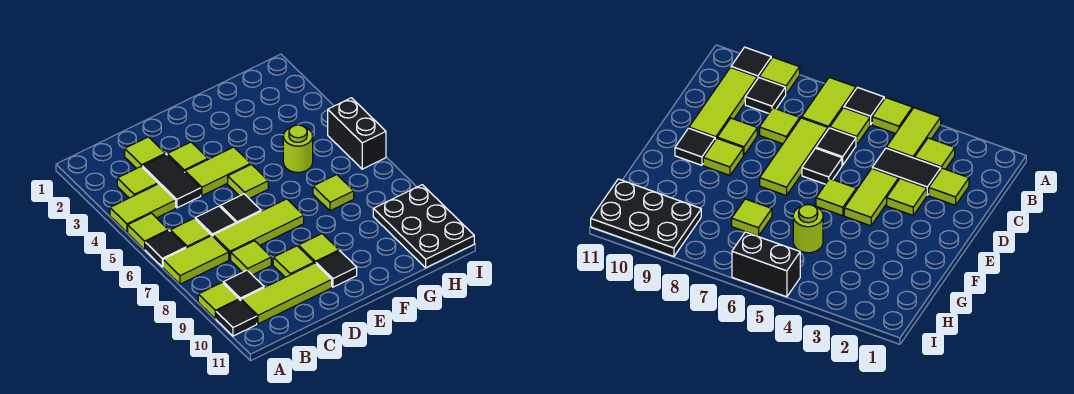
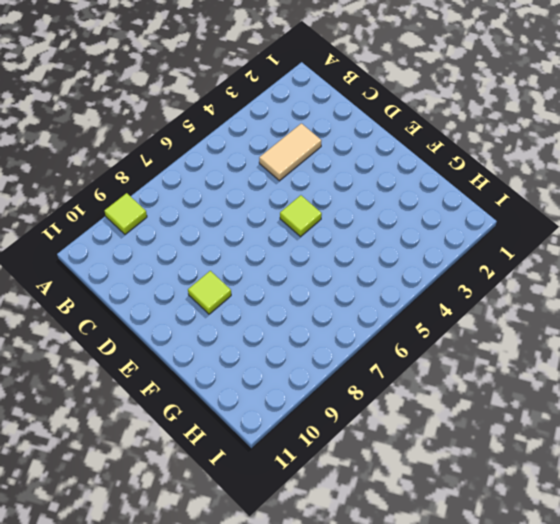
tan 1x2 tile [259,123,321,181] -> black 1x2 tile [142,154,201,208]
none -> lime 1x2 tile [110,184,176,232]
none -> lime 1x1 tile [128,213,168,249]
none -> black 1x1 tile [145,231,186,267]

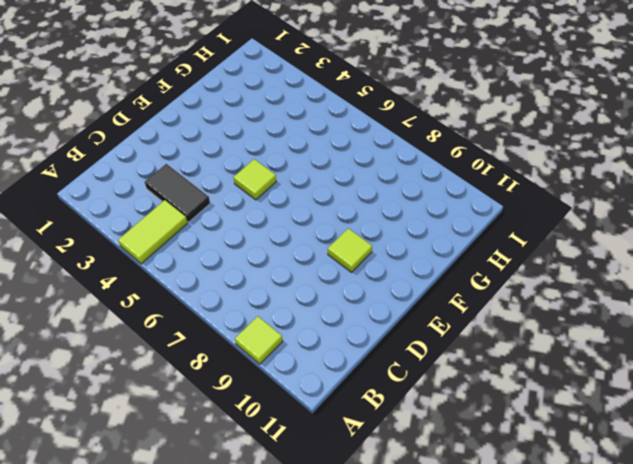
none -> lime 1x1 tile [128,213,168,249]
none -> black 1x1 tile [145,231,186,267]
none -> lime 1x2 tile [163,236,229,284]

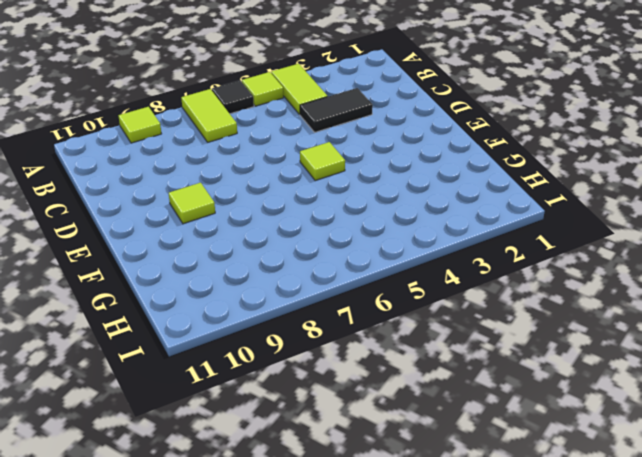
none -> black 1x1 tile [216,300,257,336]
none -> lime 1x1 tile [117,167,158,198]
none -> lime 1x1 tile [170,219,211,248]

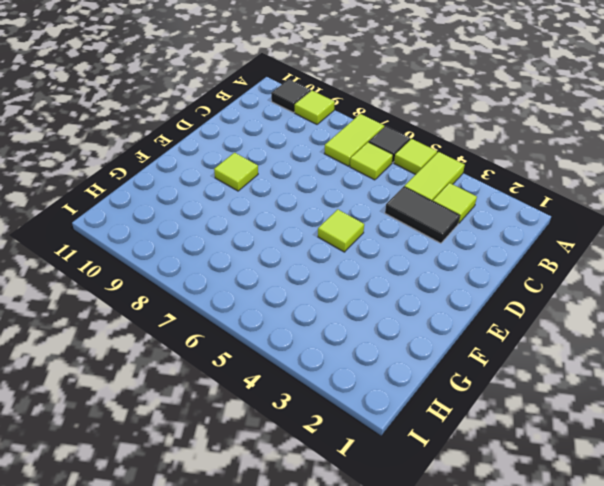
none -> black 1x1 tile [223,270,264,300]
none -> lime 1x3 tile [241,263,332,324]
none -> lime 1x1 tile [125,137,165,169]

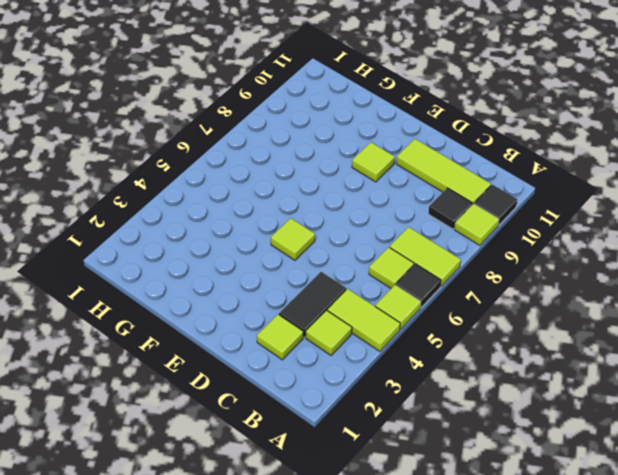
none -> black 1x1 tile [195,206,236,236]
none -> lime 1x3 tile [213,199,304,260]
none -> lime 1x1 tile [231,241,271,275]

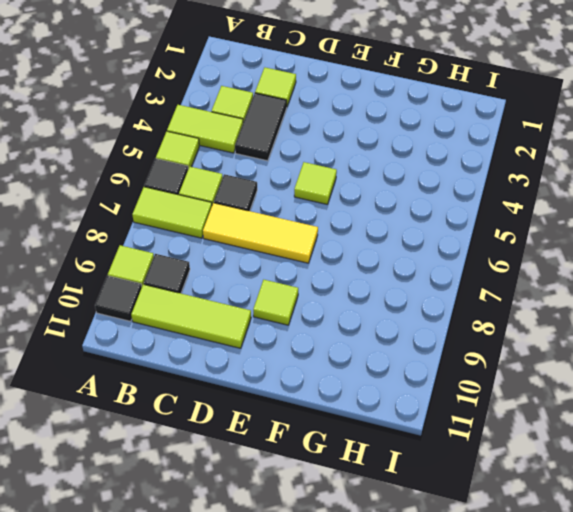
yellow 1x3 tile [203,203,318,263] -> lime 1x3 tile [213,199,304,260]
none -> lime 1x1 tile [231,241,271,275]
none -> lime 1x1 tile [167,142,208,172]
none -> lime 1x2 tile [185,147,251,196]

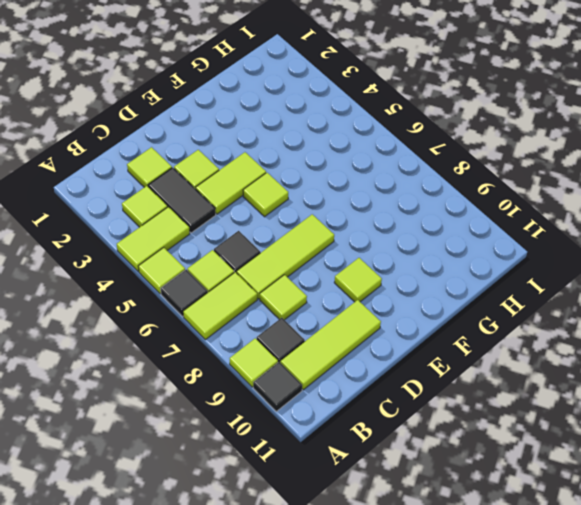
none -> black 1x1 tile [220,194,261,223]
none -> lime 1x1 tile [273,246,314,277]
none -> black 1x1 tile [316,251,357,287]

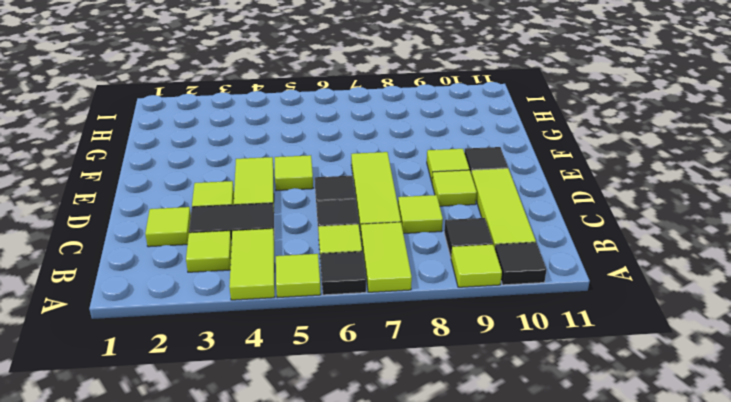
none -> lime 1x1 round brick [283,125,313,172]
none -> lime 1x1 tile [313,175,354,211]
none -> black 2x3 plate [373,185,474,268]

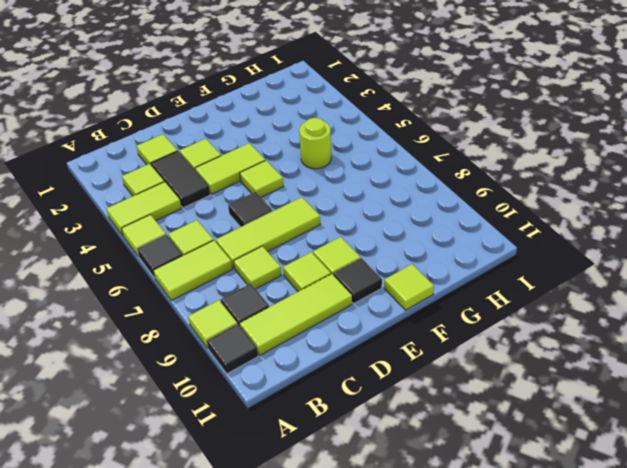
lime 1x1 tile [384,264,434,310] -> lime 1x1 tile moved to [313,175,354,211]
none -> black 1x1 tile [195,206,236,236]
none -> black 2x3 plate [373,185,474,268]
none -> black 1x2 brick [328,98,386,169]

